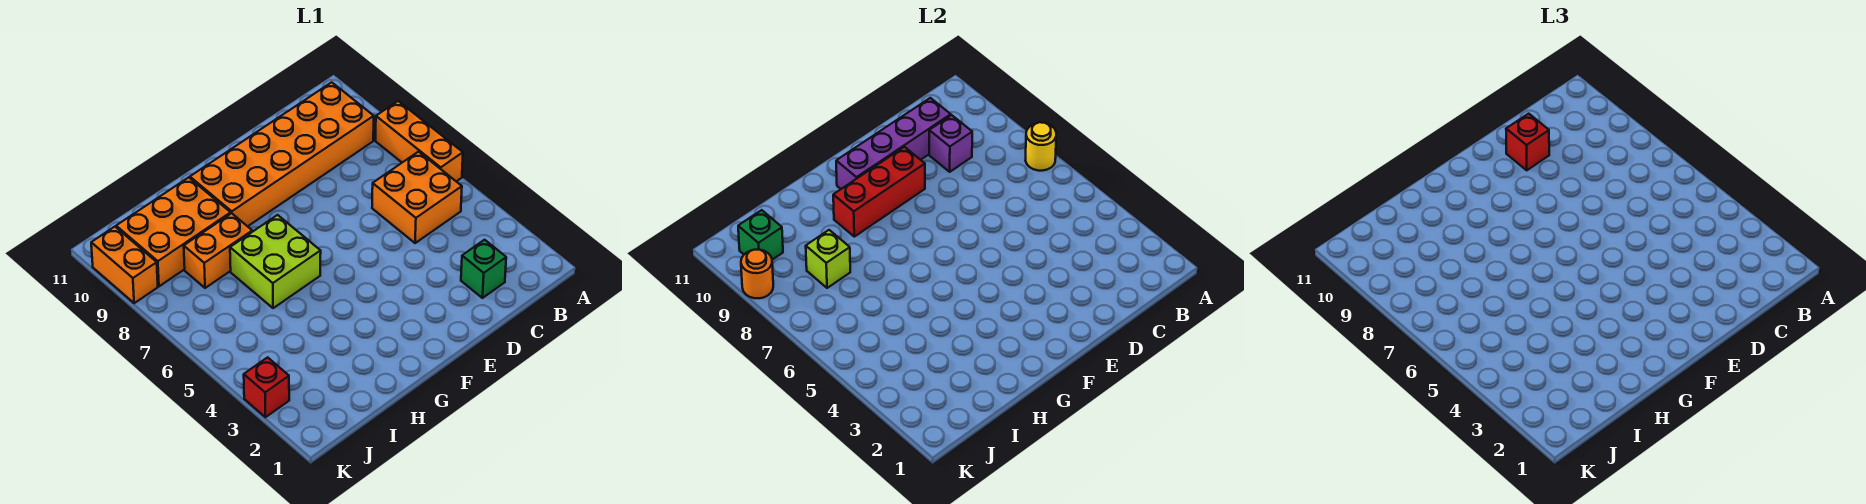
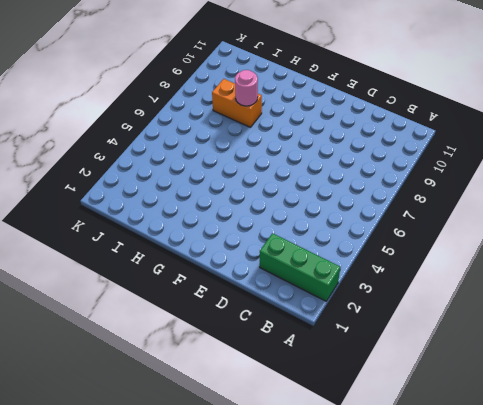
green 1x3 brick [260,233,340,301] -> green 1x1 brick [461,240,506,298]
pink 1x1 round brick [235,70,258,106] -> none
none -> orange 1x3 brick [375,101,463,181]
none -> orange 2x2 brick [372,152,462,243]
none -> orange 2x6 brick [190,82,374,226]

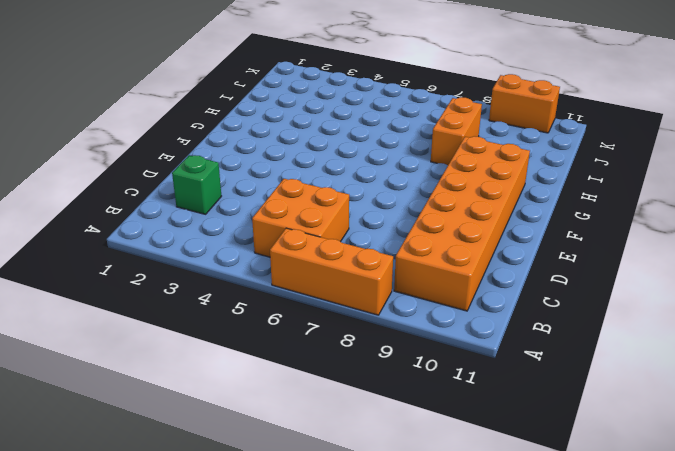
none -> lime 2x2 brick [230,215,321,308]
none -> orange 2x3 brick [116,177,231,286]
none -> red 1x1 brick [244,357,289,417]

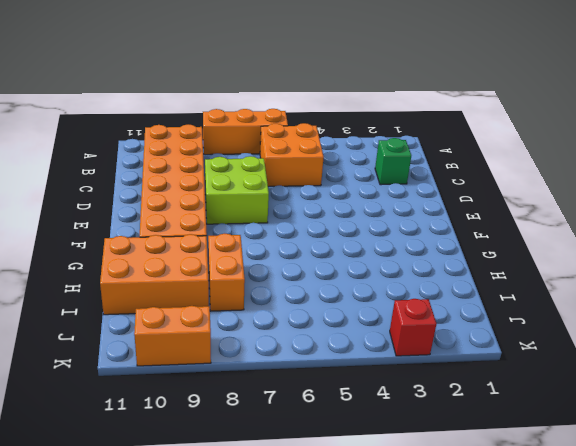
lime 2x2 brick [205,156,269,224] -> lime 2x2 brick moved to [230,215,321,308]
orange 2x3 brick [100,234,209,315] -> orange 2x3 brick turned to [116,177,231,286]
none -> yellow 1x1 round brick [1025,122,1056,171]
none -> purple 1x1 brick [929,115,972,172]
none -> purple 1x4 brick [836,98,951,189]

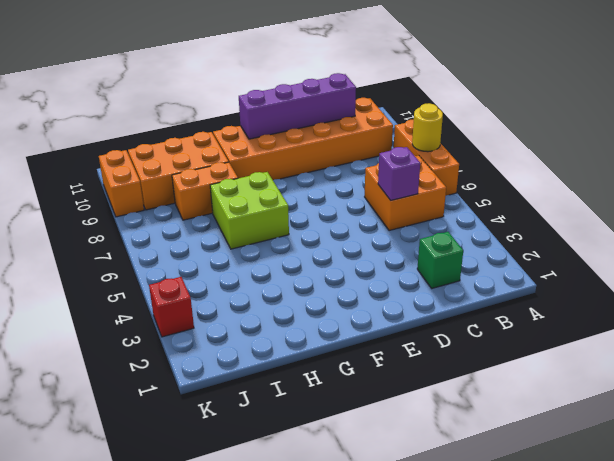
purple 1x1 brick [378,147,420,200] -> purple 1x1 brick moved to [929,115,972,172]
none -> red 1x3 brick [833,147,925,237]
none -> lime 1x1 brick [806,230,850,288]
none -> green 1x1 brick [738,210,783,260]

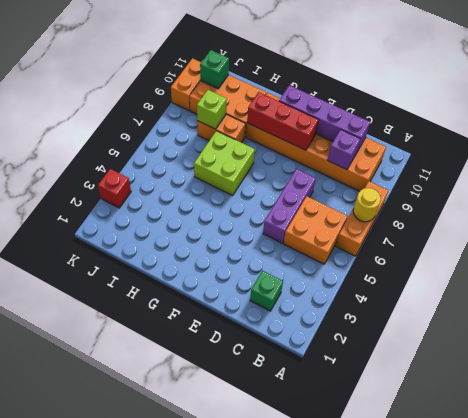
purple 1x3 brick [263,169,316,243] -> none
none -> orange 1x1 round brick [741,250,773,298]
none -> red 1x1 brick [1506,114,1549,170]

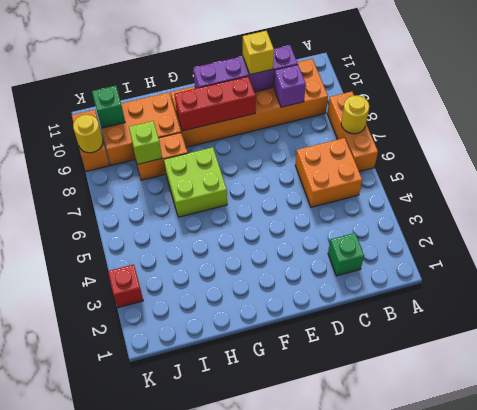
yellow 1x1 brick [243,31,274,75] -> red 1x1 brick [1506,114,1549,170]
yellow 1x1 round brick [73,114,103,153] -> orange 1x1 round brick [741,250,773,298]

